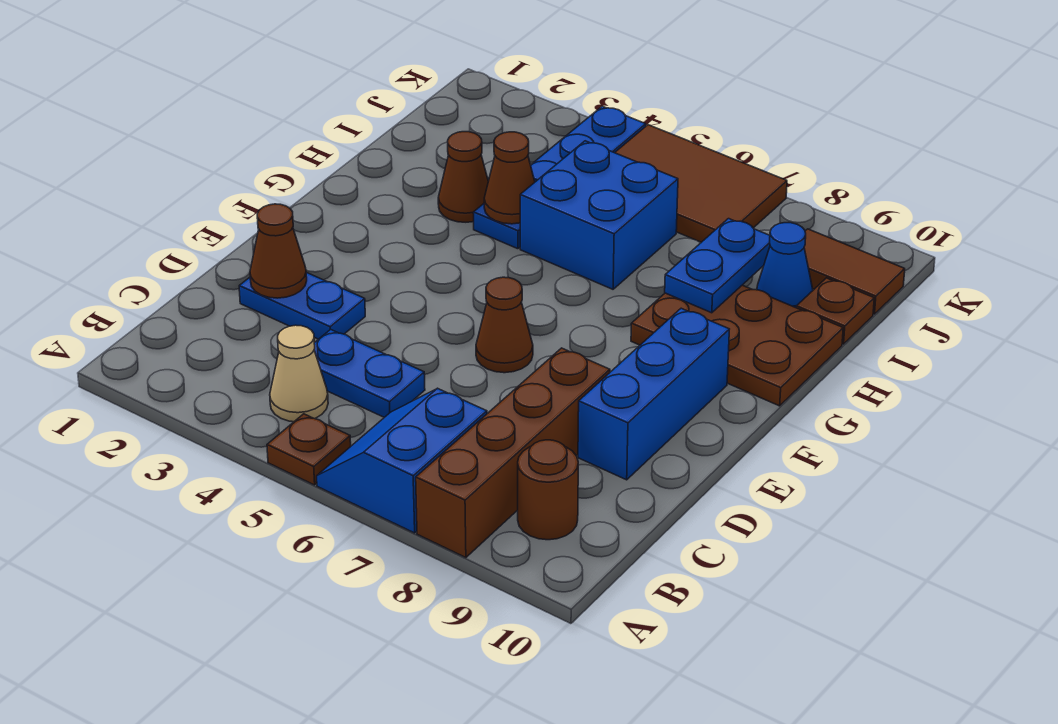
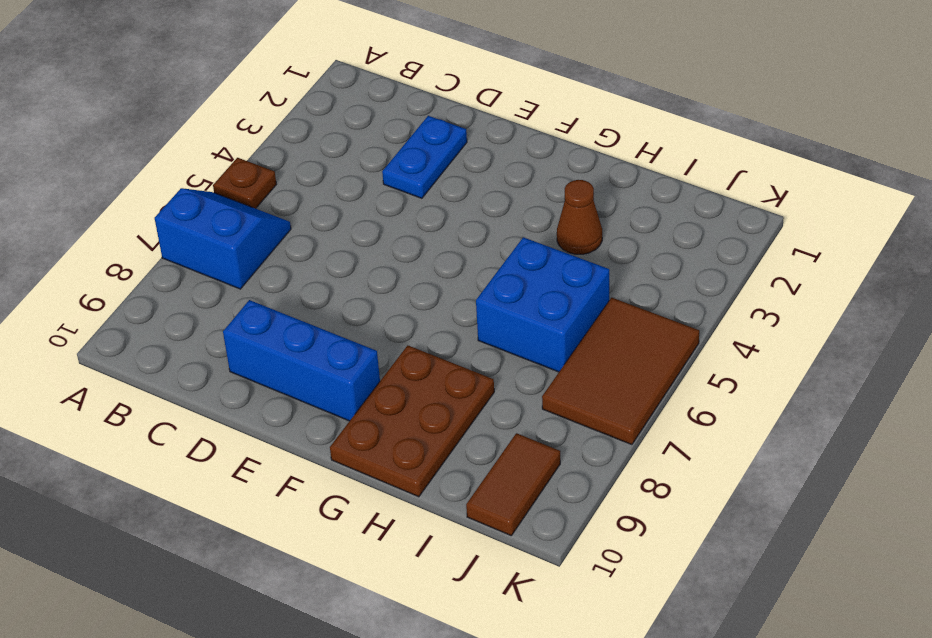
none -> brown 1x4 brick [416,348,610,558]
none -> tan 1x1 cone [270,325,328,422]
none -> brown 1x1 round brick [518,440,578,540]

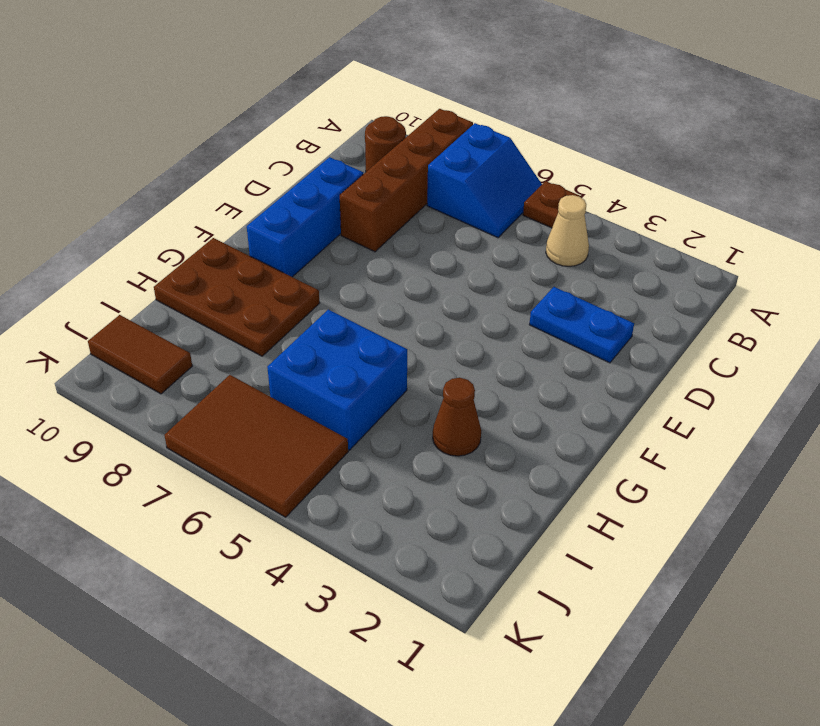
none -> blue 1x2 plate [314,329,425,417]
none -> brown 1x1 cone [476,277,533,373]
none -> blue 1x4 plate [473,106,646,249]

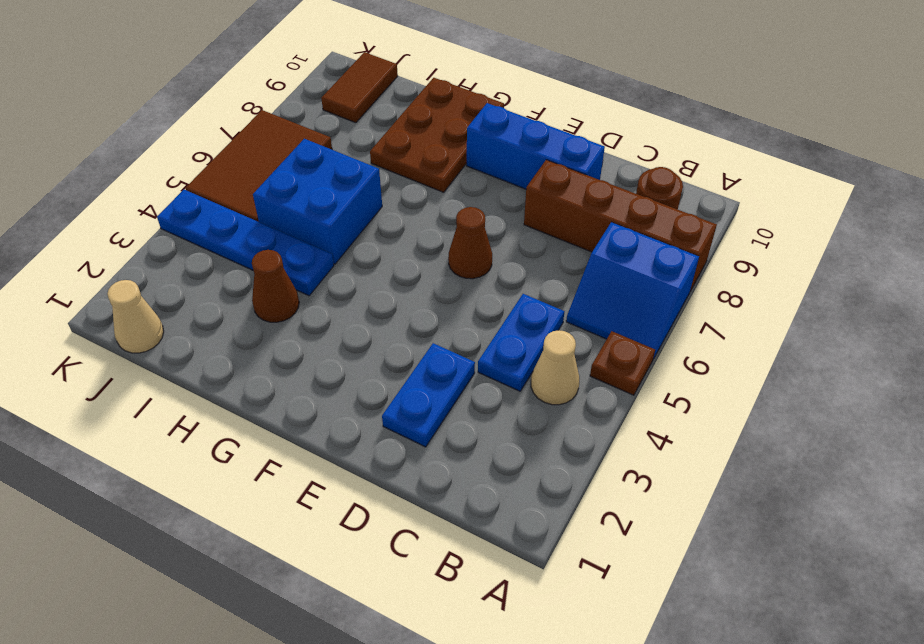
tan 1x1 cone [108,280,164,353] -> none
none -> blue 1x1 cone [757,223,813,308]
none -> brown 1x1 plate [796,278,874,344]
none -> brown 1x1 cone [250,204,307,298]

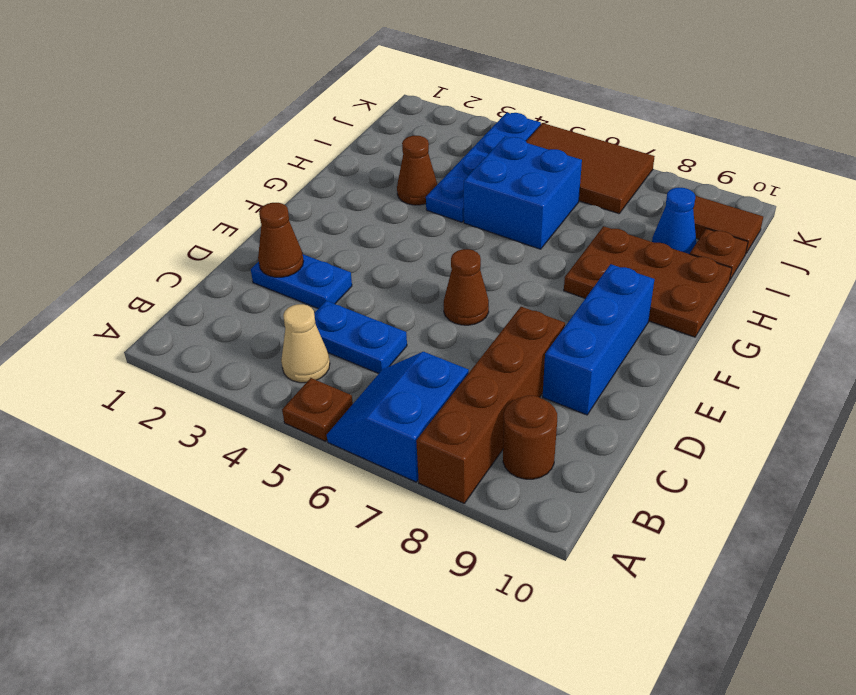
none -> brown 1x1 cone [484,132,535,224]
none -> blue 1x2 plate [665,219,770,313]

